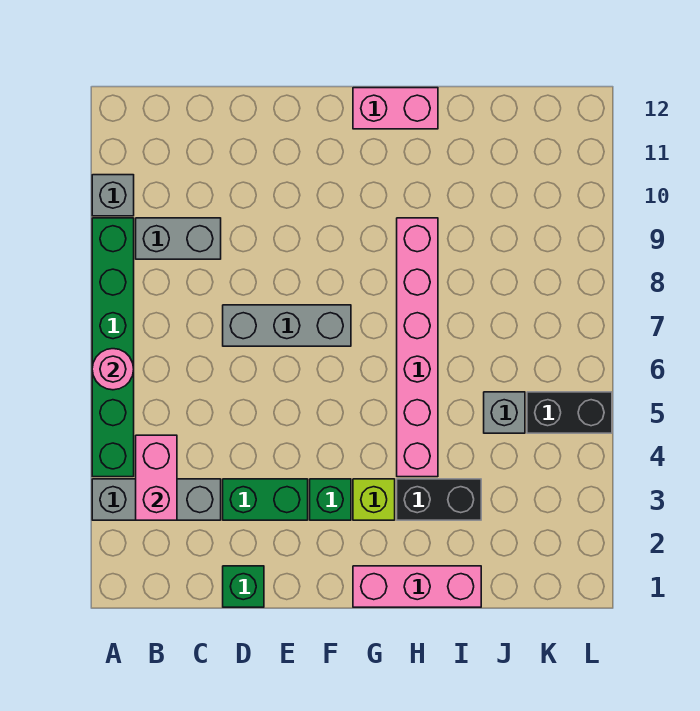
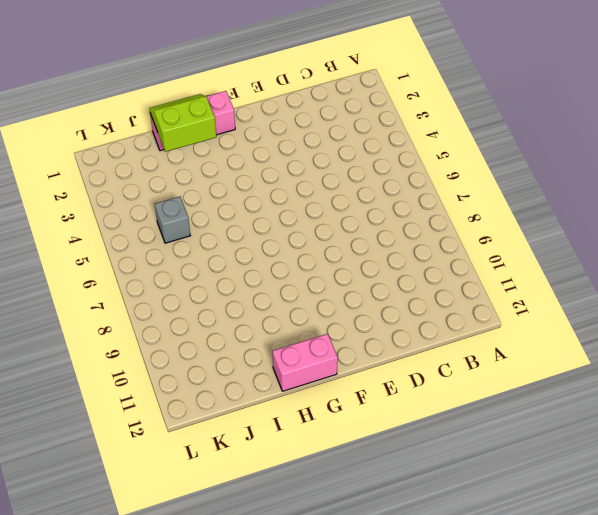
lime 2x2 slope [149,94,217,152] -> none
none -> grey 1x3 brick [92,479,221,520]
none -> green 1x6 brick [92,218,134,477]
none -> grey 1x1 brick [92,175,134,216]

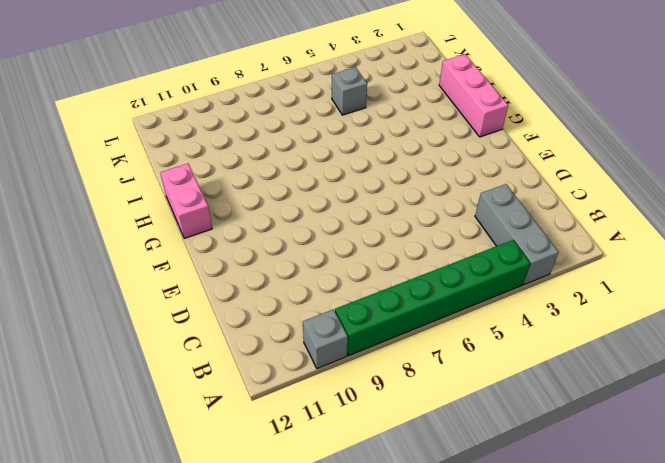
none -> grey 1x2 brick [136,218,221,259]
none -> green 1x1 brick [223,566,264,607]
none -> green 1x2 brick [223,479,308,520]

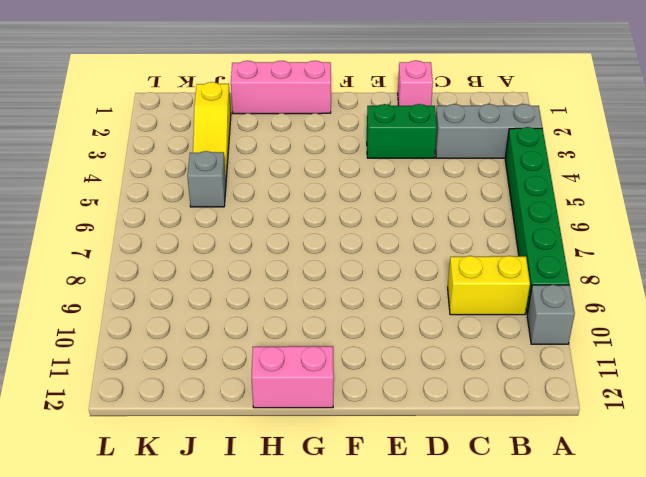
yellow 1x2 brick [448,256,530,315] -> grey 1x2 brick [136,218,221,259]
pink 1x1 brick [398,60,433,106] -> green 1x1 brick [223,566,264,607]
yellow 1x3 slope [193,82,231,178] -> none
none -> grey 1x3 brick [223,305,351,346]
none -> green 1x1 brick [310,479,351,520]
none -> lime 1x1 brick [353,479,395,520]

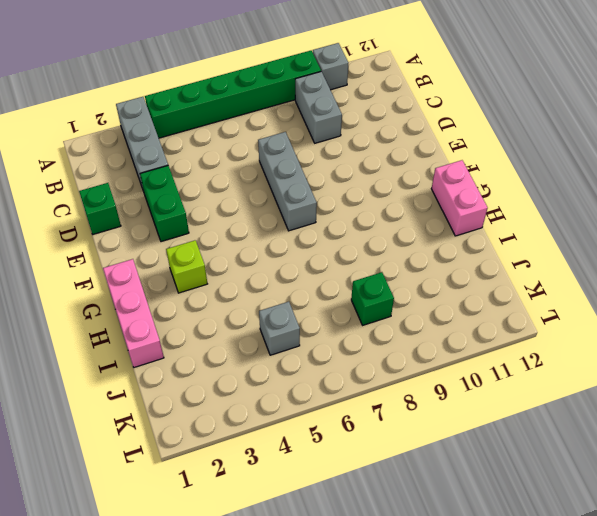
green 1x1 brick [351,272,394,325] -> green 1x1 brick moved to [310,479,351,520]
none -> black 1x2 brick [397,479,481,520]
none -> pink 1x6 brick [397,218,438,477]
none -> black 1x2 brick [527,392,612,433]

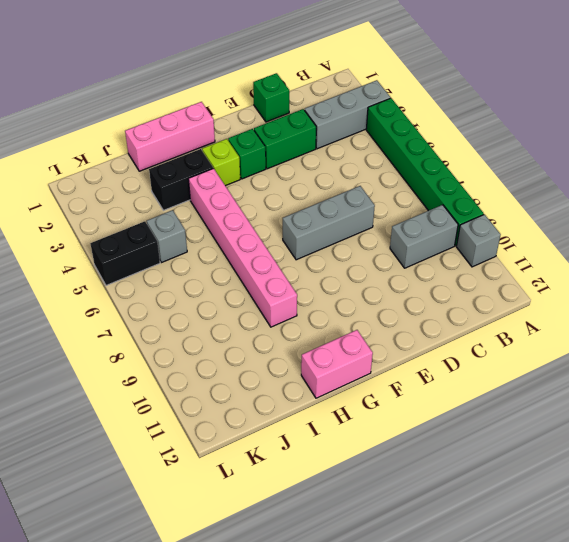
none -> pink 1x1 round brick [92,349,134,390]
none -> pink 1x2 brick [136,435,177,520]

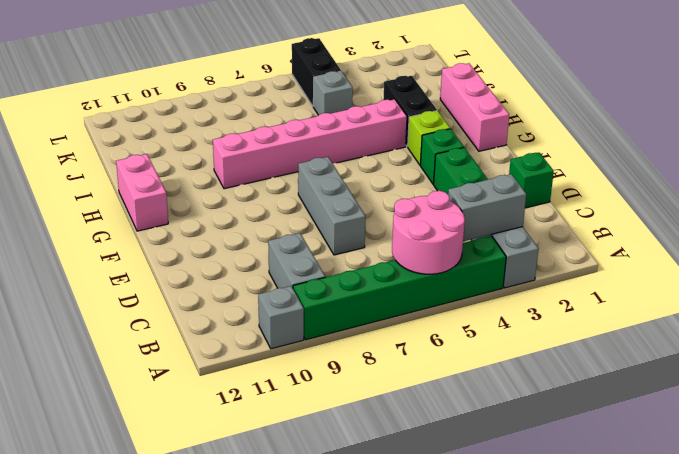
pink 2x2 round brick [392,191,465,274] -> pink 1x1 round brick [92,349,134,390]
grey 1x2 brick [448,174,526,241] -> pink 1x2 brick [136,435,177,520]

